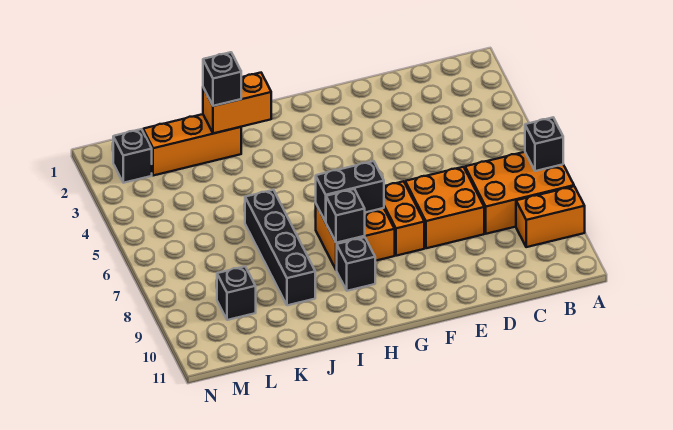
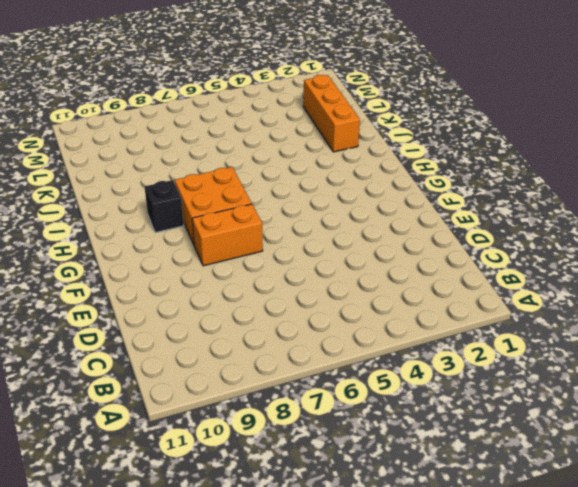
none -> orange 2x3 brick [465,152,574,234]
none -> orange 1x2 brick [516,186,585,247]
none -> orange 2x2 brick [405,167,484,248]

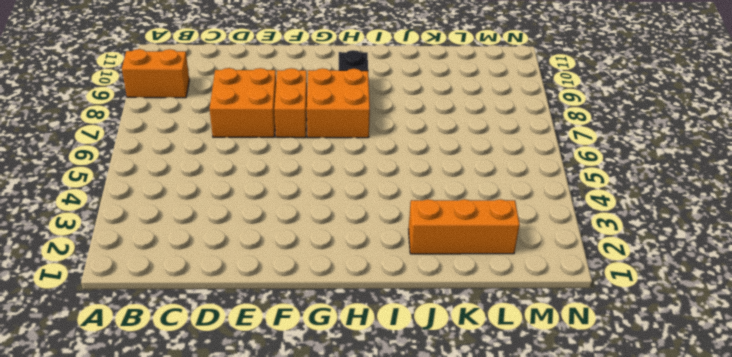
none -> orange 2x3 brick [465,152,574,234]
none -> black 1x4 brick [245,190,315,305]
none -> black 1x1 brick [217,267,256,320]

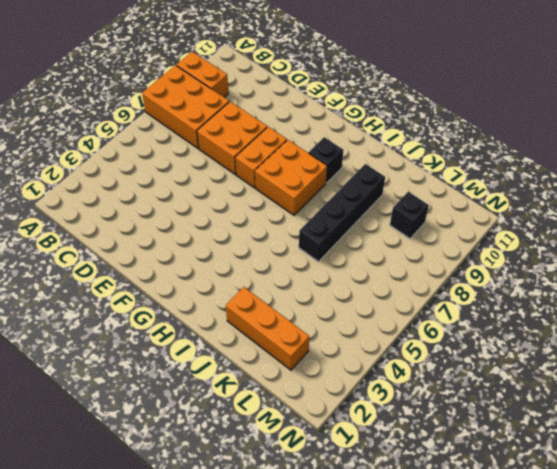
none -> black 1x1 brick [113,129,152,183]
none -> black 1x1 brick [525,118,563,171]
none -> black 1x2 brick [316,161,384,222]

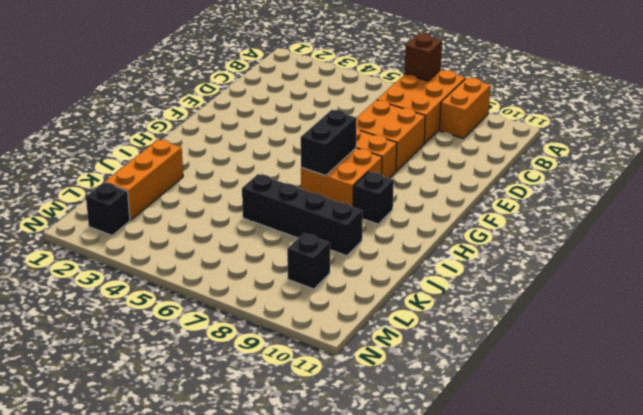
brown 1x1 brick [405,34,442,81] -> black 1x1 brick [525,118,563,171]
none -> black 1x1 brick [326,189,365,243]
none -> orange 1x2 brick [203,73,271,133]
none -> black 1x1 brick [203,52,241,106]

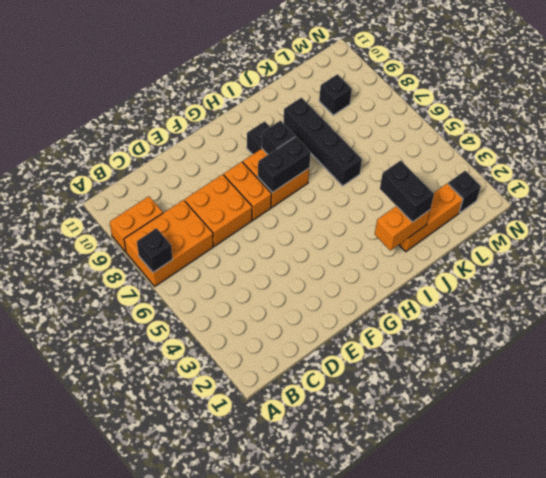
black 1x2 brick [380,160,434,222] -> black 1x1 brick [203,52,241,106]

